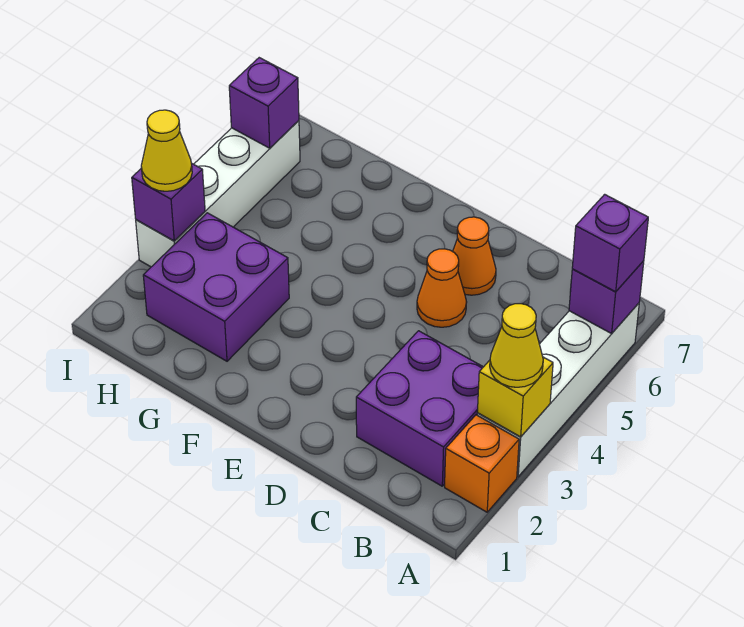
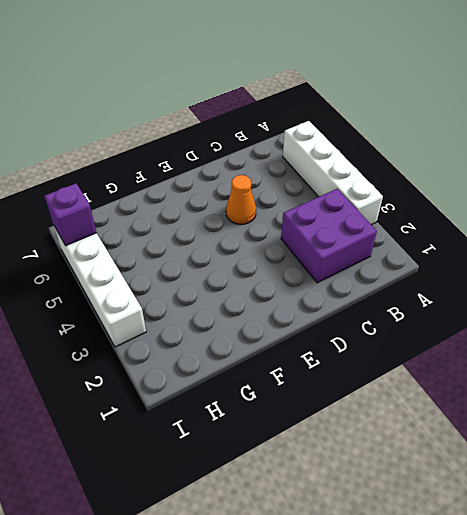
none -> orange 1x1 brick [445,415,519,512]
none -> orange 1x1 cone [453,217,496,295]
none -> purple 2x2 brick [143,213,289,361]

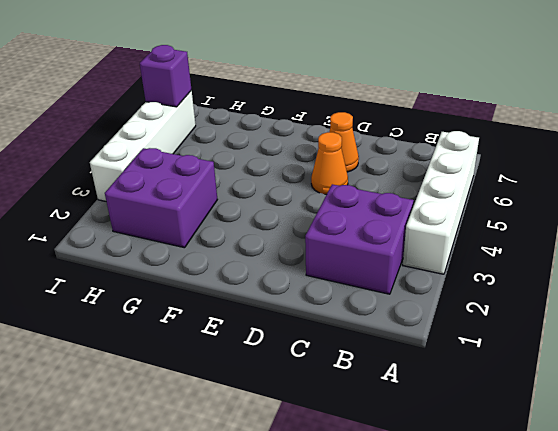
none -> orange 1x1 brick [445,415,519,512]
none -> yellow 1x1 brick [477,357,553,437]
none -> purple 1x1 brick [569,261,644,334]

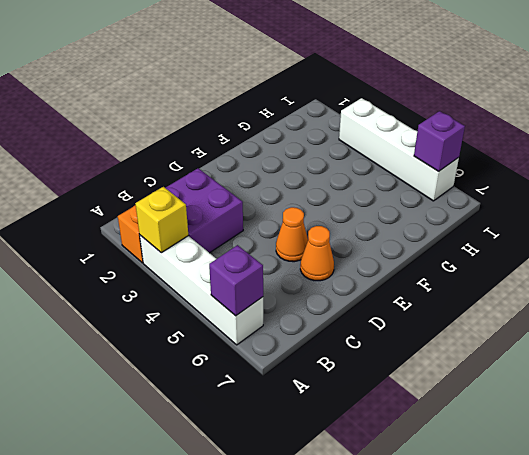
none -> purple 2x2 brick [143,213,289,361]
none -> purple 1x1 brick [132,163,205,241]
none -> yellow 1x1 cone [490,304,543,387]

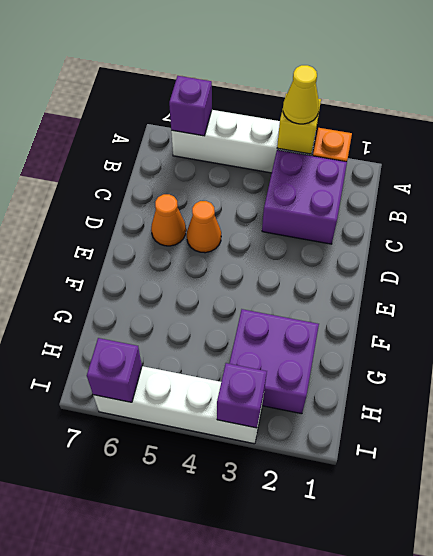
none -> purple 1x1 brick [572,194,648,292]
none -> yellow 1x1 cone [141,110,192,191]

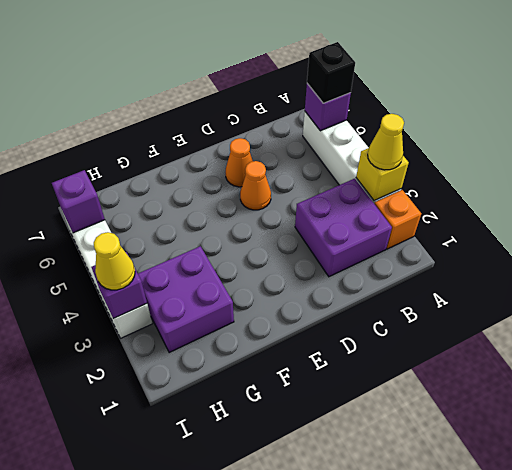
black 1x1 brick [307,42,355,103] -> purple 1x1 brick [572,194,648,292]

